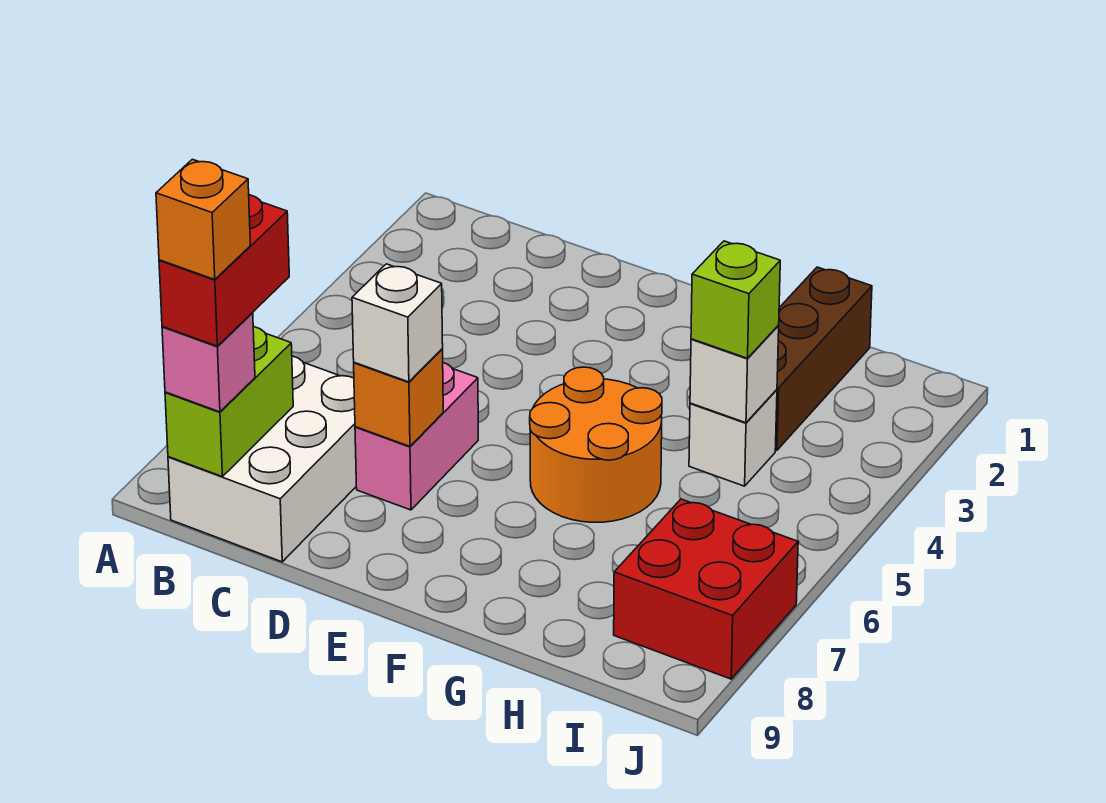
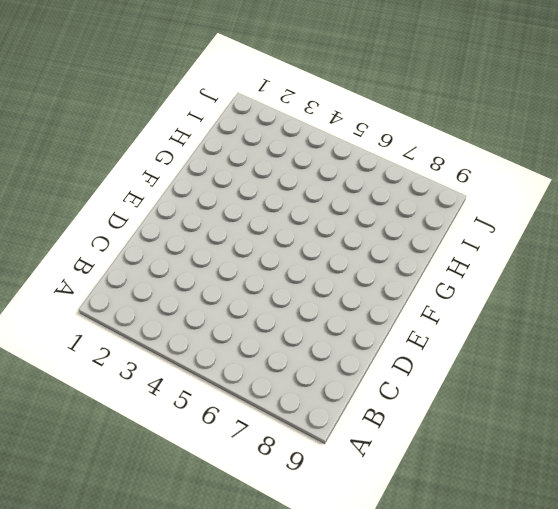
none -> white 2x3 brick [168,356,356,562]
none -> pink 1x2 brick [355,363,478,510]
none -> orange 2x2 round brick [530,367,662,522]

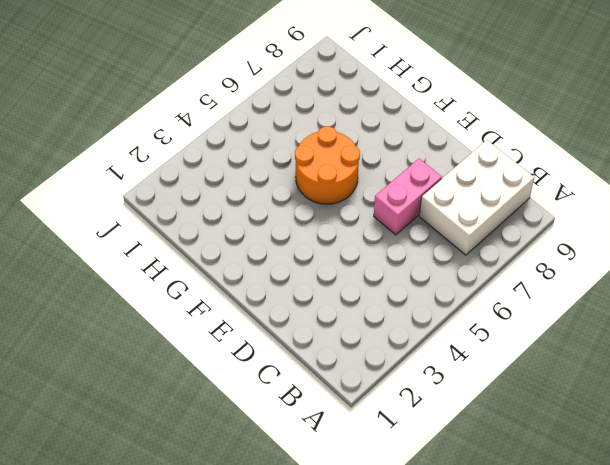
none -> brown 1x3 brick [775,267,872,450]
none -> white 1x1 brick [689,390,777,486]
none -> red 2x2 brick [614,499,798,679]

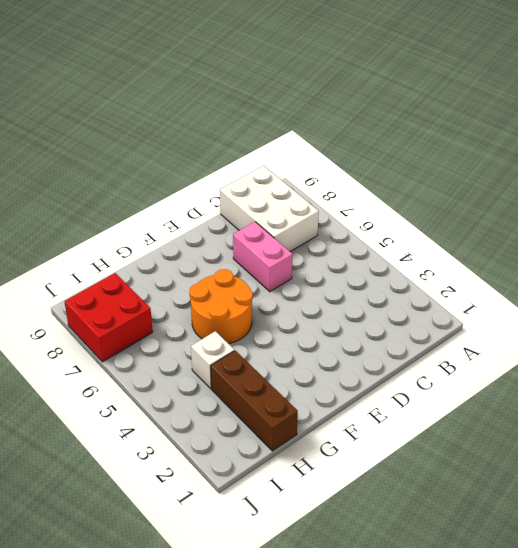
none -> lime 1x2 brick [165,327,293,477]
none -> orange 1x1 brick [354,349,443,446]
none -> white 1x1 brick [690,326,779,423]

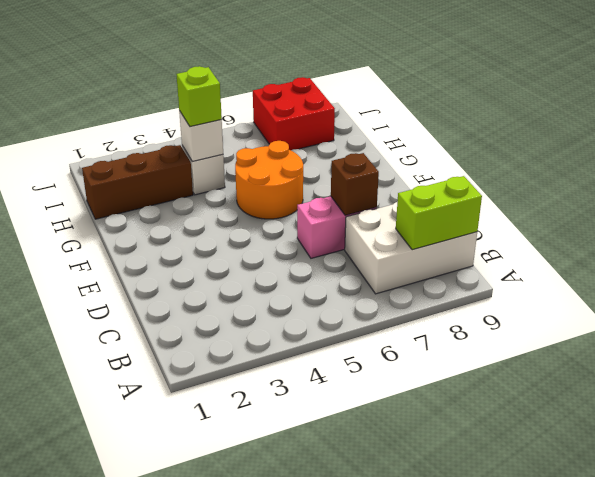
brown 1x1 brick [331,153,379,215] -> orange 1x1 brick [354,349,443,446]
none -> pink 1x1 brick [162,313,255,412]
none -> white 1x1 brick [352,264,443,382]
none -> red 1x2 brick [159,195,289,346]

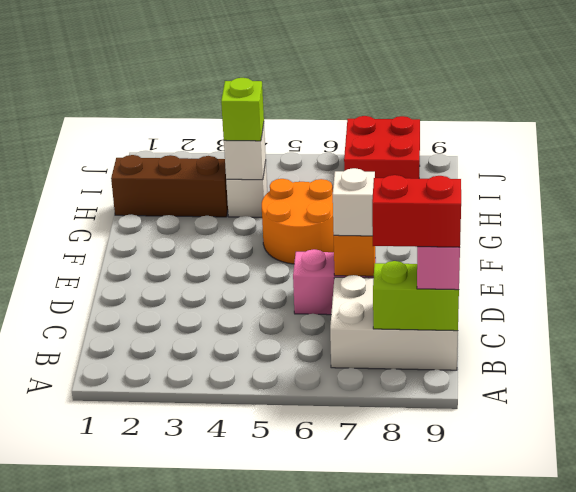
none -> orange 1x1 brick [156,159,250,280]

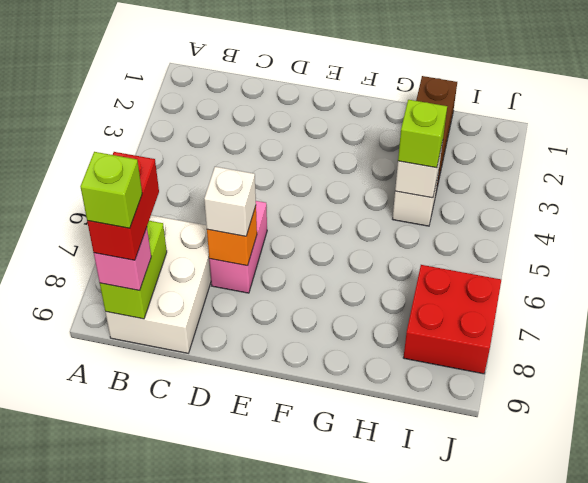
lime 1x1 brick [80,152,142,228] -> orange 1x1 brick [156,159,250,280]
none -> orange 2x2 round brick [530,367,662,522]

